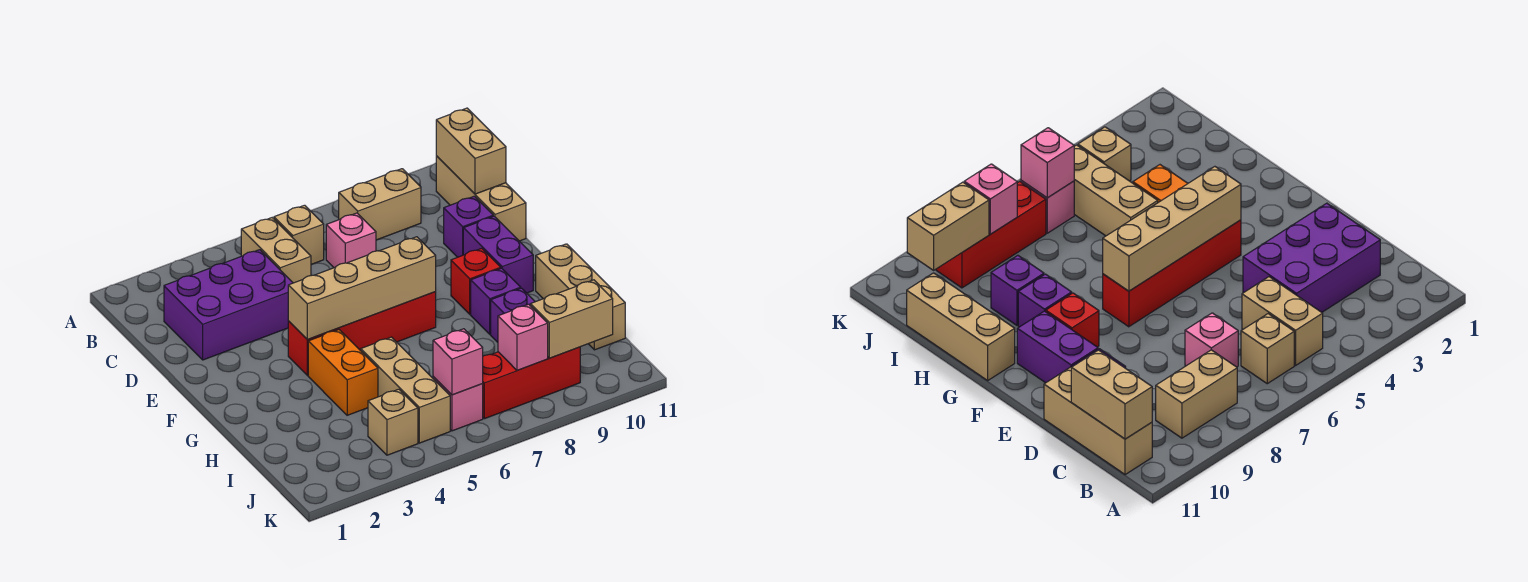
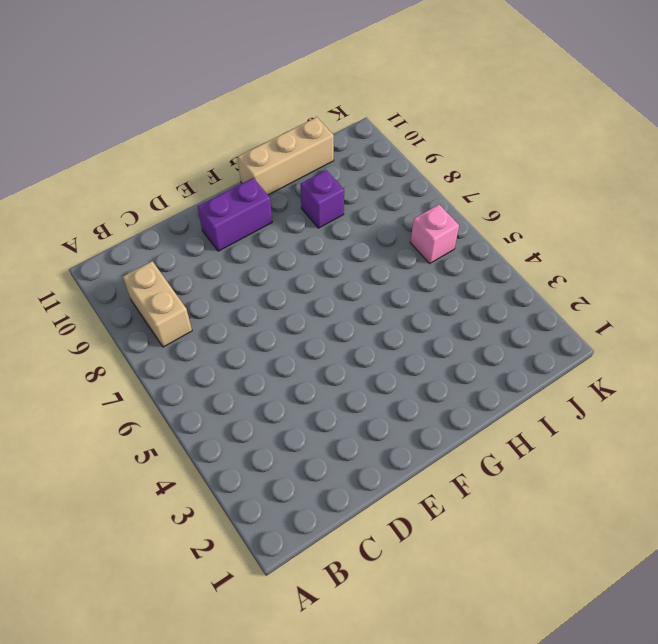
none -> tan 1x2 brick [241,218,311,283]
none -> tan 1x1 brick [274,205,324,264]
none -> tan 1x3 brick [436,156,526,241]

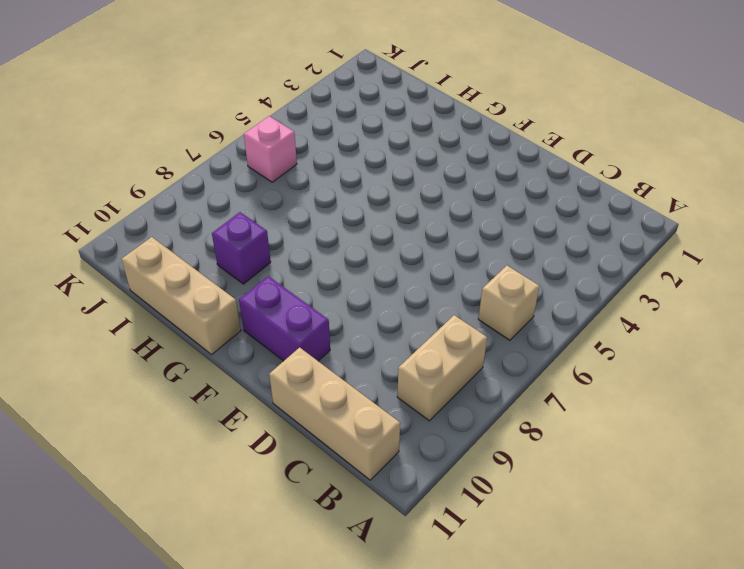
none -> tan 1x2 brick [241,218,311,283]
none -> purple 2x3 brick [164,250,293,360]
none -> pink 1x1 brick [326,213,376,268]

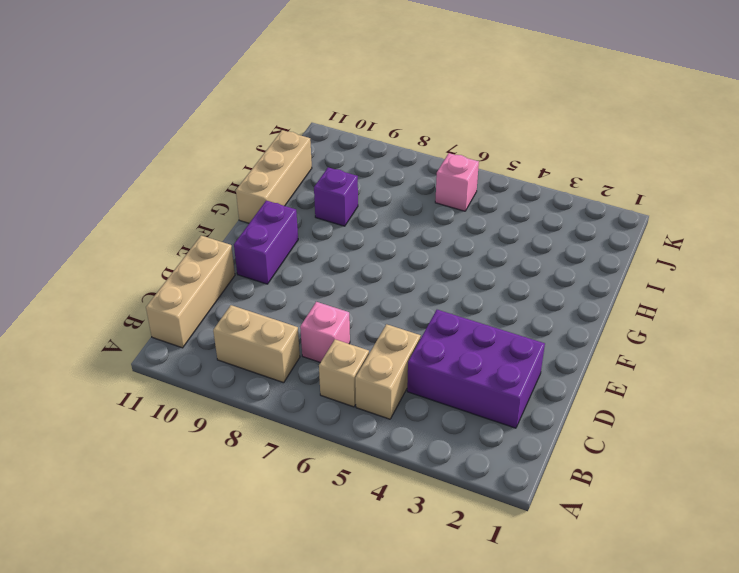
none -> purple 1x1 brick [444,196,493,257]
none -> red 1x4 brick [288,292,436,376]
none -> red 1x1 brick [451,248,501,314]

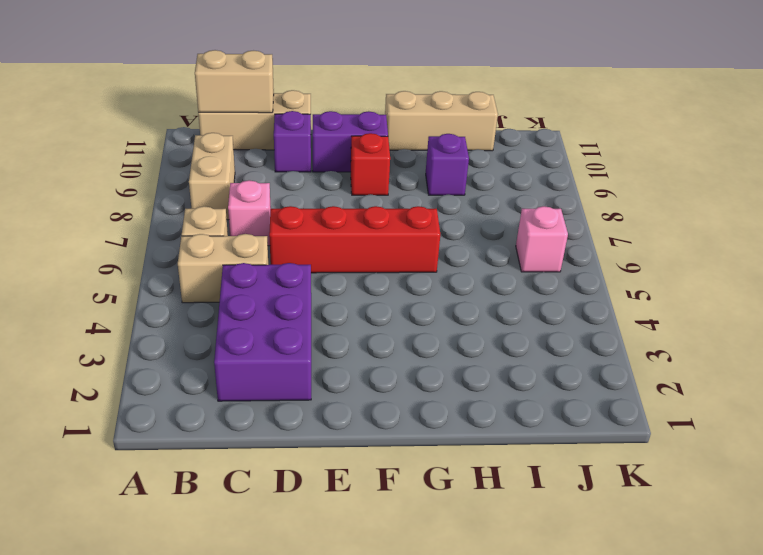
red 1x4 brick [269,206,440,273] -> red 1x4 brick turned to [288,292,436,376]
none -> orange 1x2 brick [308,330,378,415]
none -> purple 1x1 brick [471,268,521,334]
none -> tan 1x3 brick [361,337,450,443]

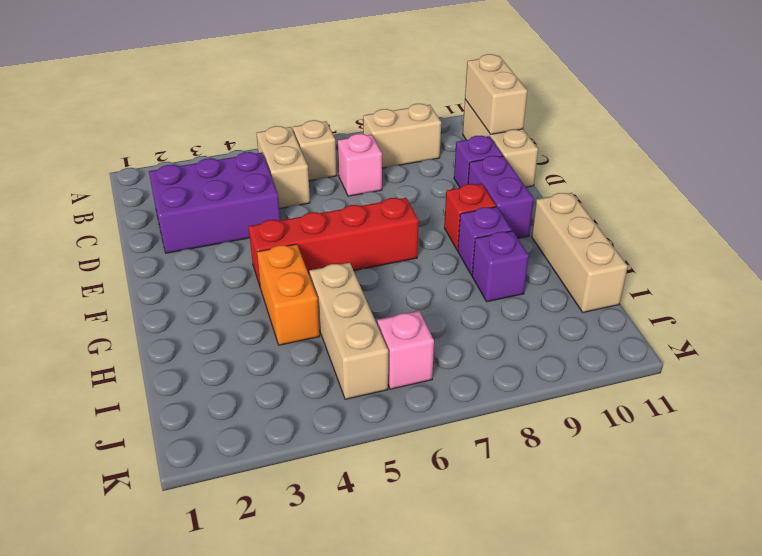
none -> tan 1x1 brick [368,389,418,455]
none -> red 1x3 brick [482,347,580,419]
none -> tan 1x4 brick [288,237,436,340]

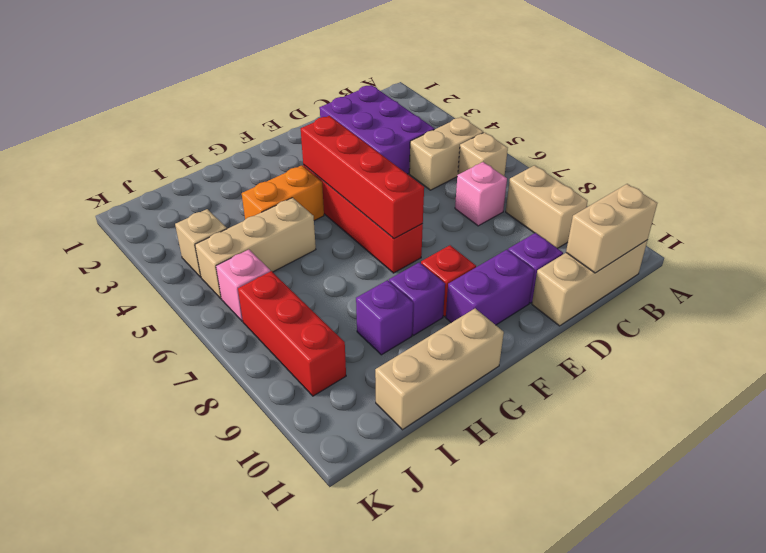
red 1x4 brick [301,116,424,239] -> tan 1x4 brick [288,237,436,340]
none -> pink 1x1 brick [433,329,483,395]
none -> pink 1x1 brick [498,304,548,370]
none -> tan 1x2 brick [530,280,613,358]

